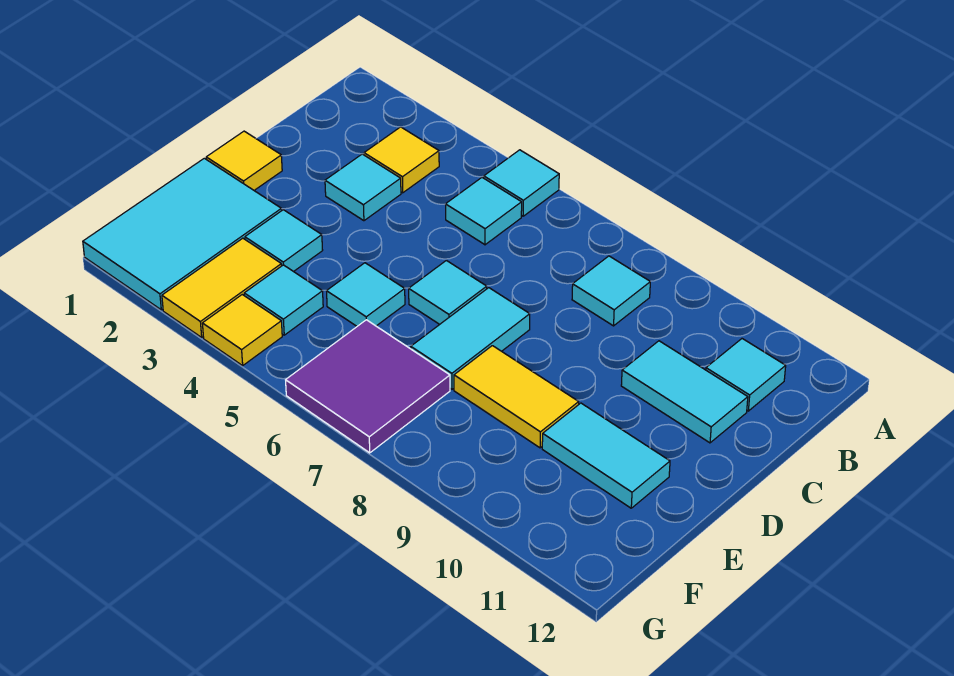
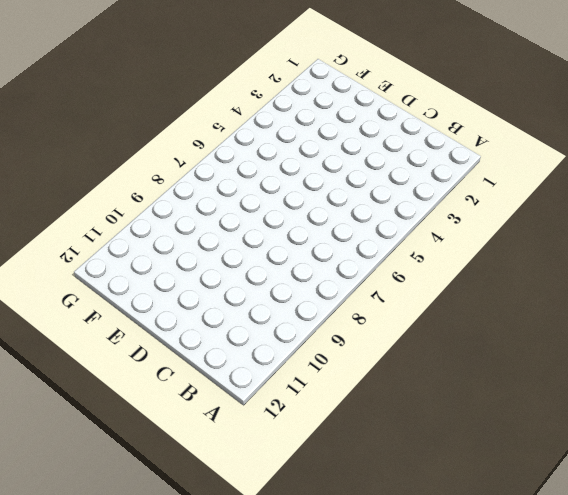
none -> cyan 1x1 tile [484,150,559,216]
none -> yellow 1x1 tile [364,127,439,193]
none -> cyan 1x1 tile [445,178,522,245]

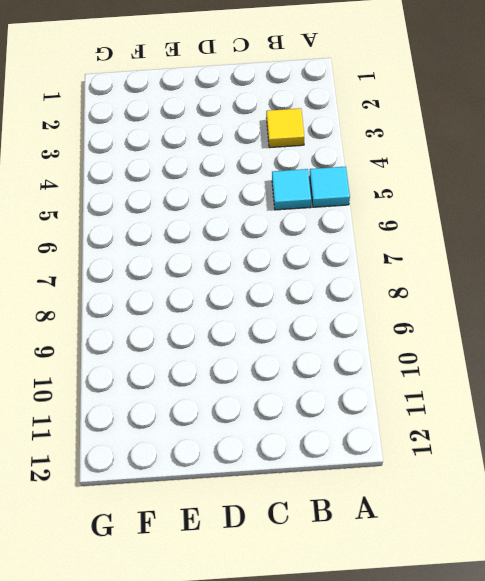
none -> cyan 1x1 tile [572,256,650,326]
none -> cyan 1x1 tile [706,339,786,411]
none -> cyan 1x1 tile [325,154,401,221]

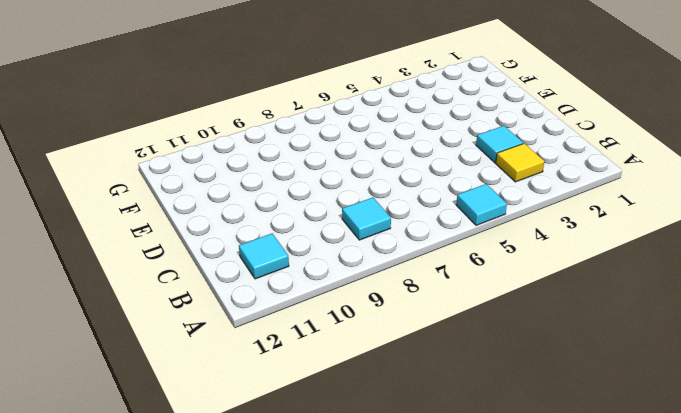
none -> cyan 1x1 tile [445,178,522,245]
none -> cyan 1x2 tile [621,341,748,443]
none -> yellow 1x1 tile [206,131,282,190]

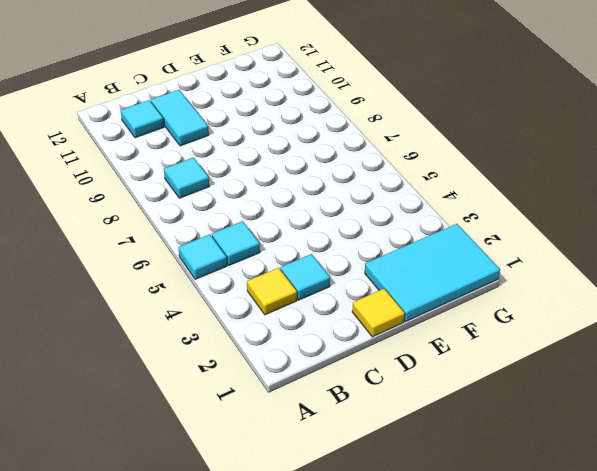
none -> cyan 1x1 tile [409,260,487,324]
none -> cyan 1x2 tile [411,288,530,389]
none -> cyan 1x1 tile [245,210,323,272]

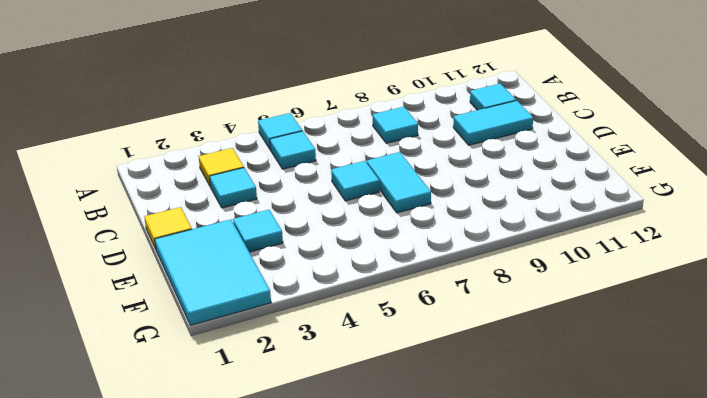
none -> cyan 1x1 tile [327,263,405,326]
none -> yellow 1x2 tile [454,346,579,448]
none -> cyan 1x2 tile [542,403,670,508]

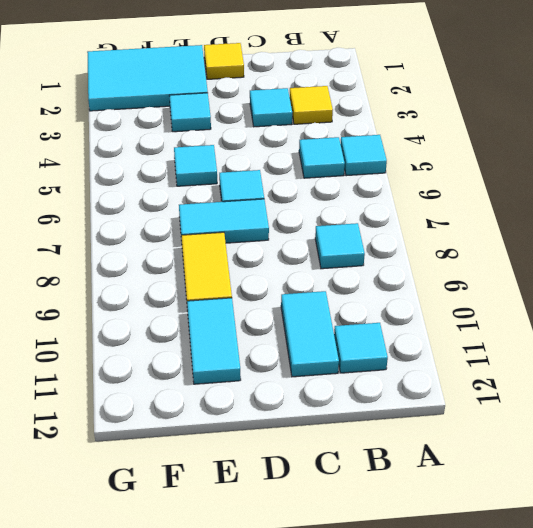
none -> yellow 1x2 tile [162,238,282,337]
none -> cyan 1x1 tile [244,265,323,335]
none -> purple 2x2 tile [286,320,450,453]

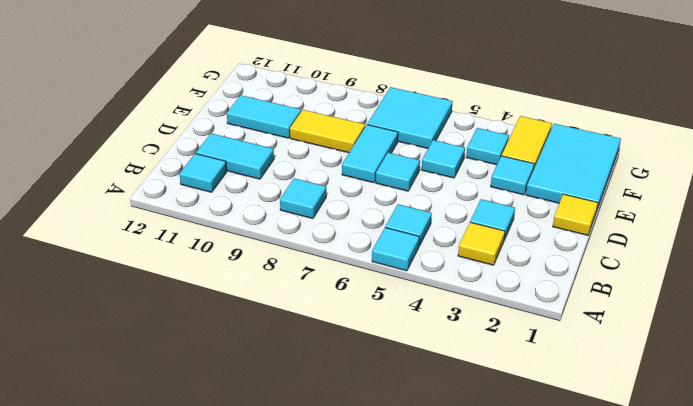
cyan 2x2 tile [367,87,453,149] -> purple 2x2 tile [286,320,450,453]
none -> yellow 1x1 tile [202,295,282,365]

